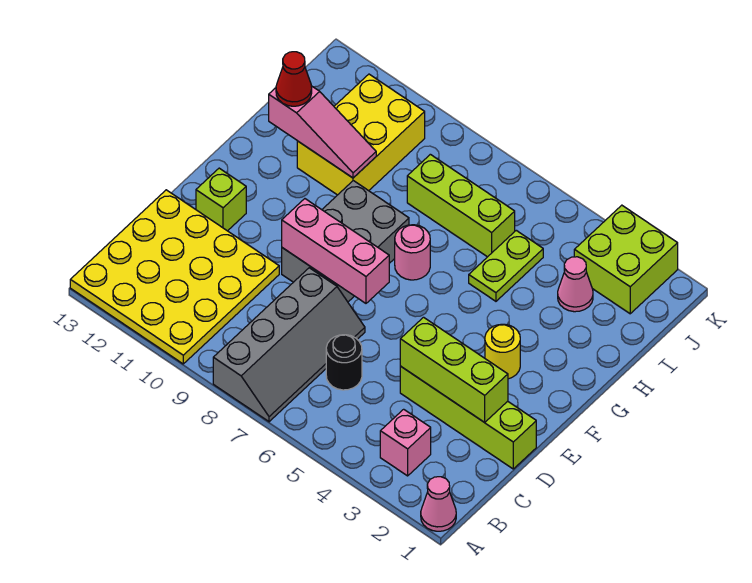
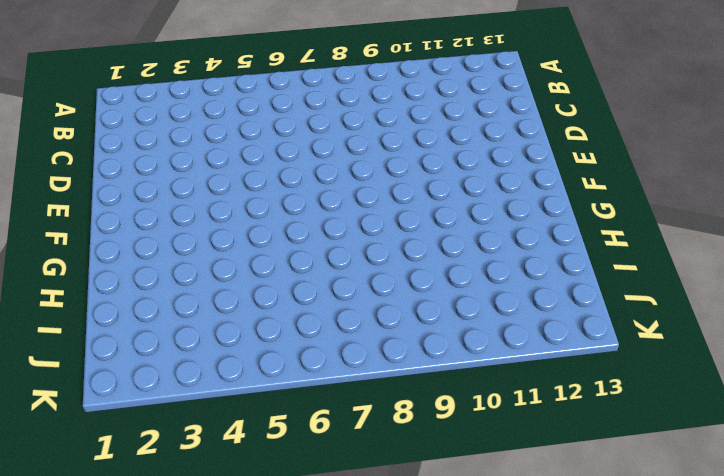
none -> pink 1x1 cone [421,477,456,531]
none -> grey 2x4 slope [213,268,365,422]
none -> yellow 4x4 plate [70,190,279,364]

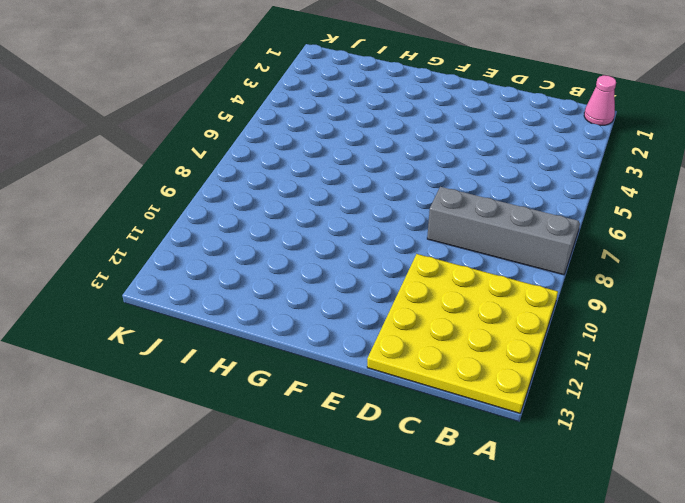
none -> pink 1x1 brick [380,409,431,476]
none -> black 1x1 round brick [326,335,362,390]
none -> lime 1x4 brick [400,366,536,469]

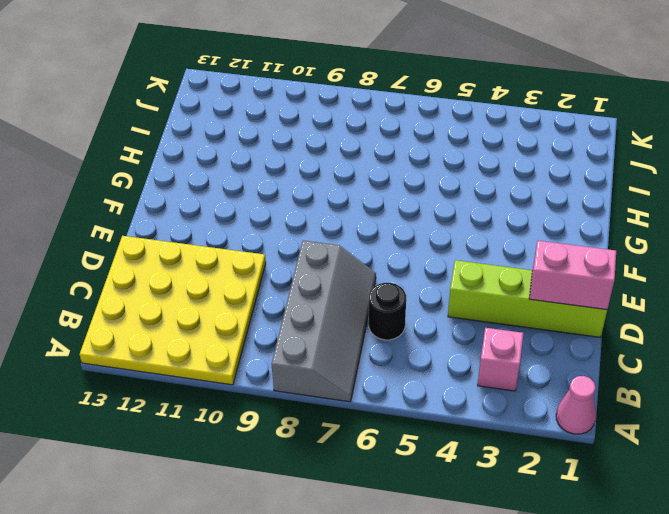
pink 1x2 brick [529,241,616,310] -> lime 1x3 brick [400,317,508,422]
none -> grey 2x3 brick [282,181,409,302]
none -> lime 1x1 brick [196,168,246,231]
none -> yellow 1x1 round brick [485,324,520,379]

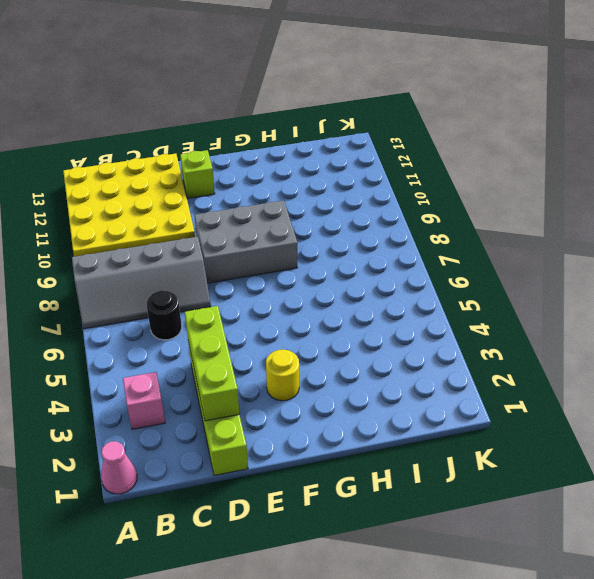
none -> pink 1x1 round brick [395,225,430,280]
none -> lime 1x2 plate [469,230,543,301]
none -> yellow 2x3 brick [297,74,425,195]

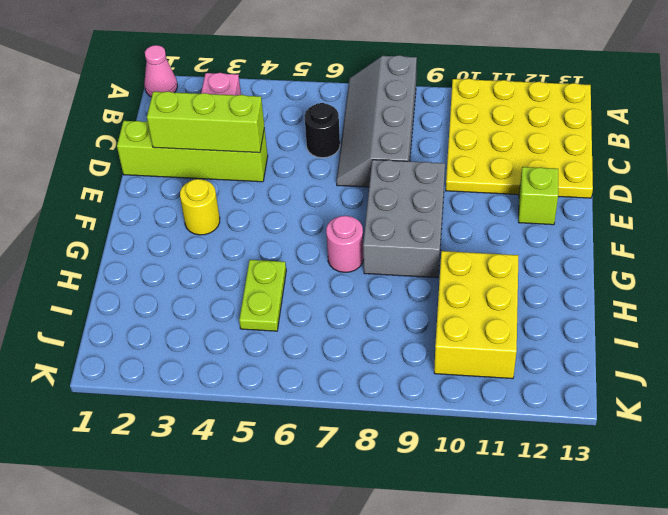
none -> pink 1x1 cone [558,257,593,312]
none -> lime 1x3 brick [407,154,515,257]
none -> lime 2x2 brick [574,205,678,314]

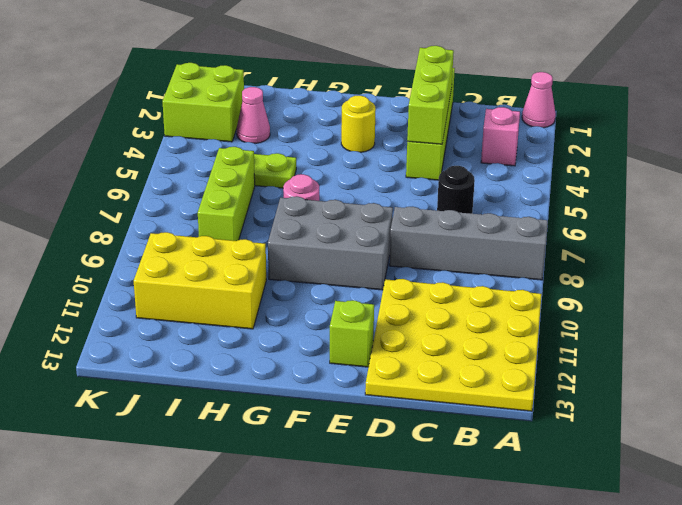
none -> pink 1x3 brick [282,199,389,303]
none -> pink 1x3 slope [269,86,376,178]
none -> red 1x1 cone [276,52,312,106]

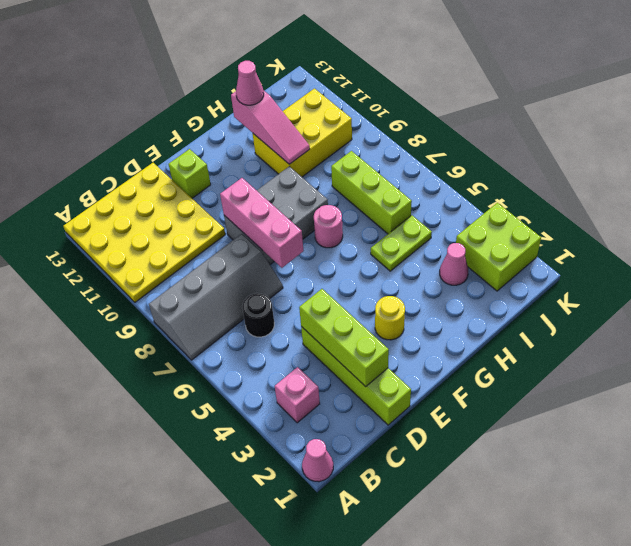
pink 1x1 cone [236,61,264,105] -> red 1x1 cone [276,52,312,106]

